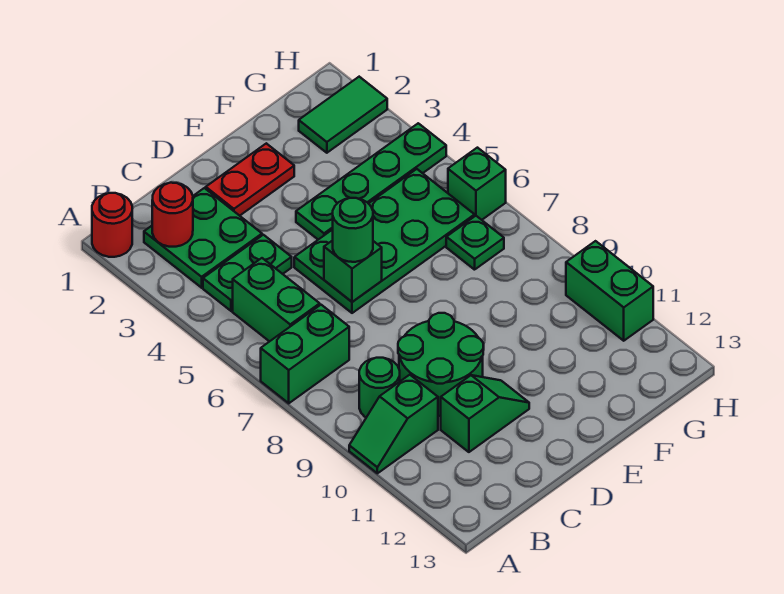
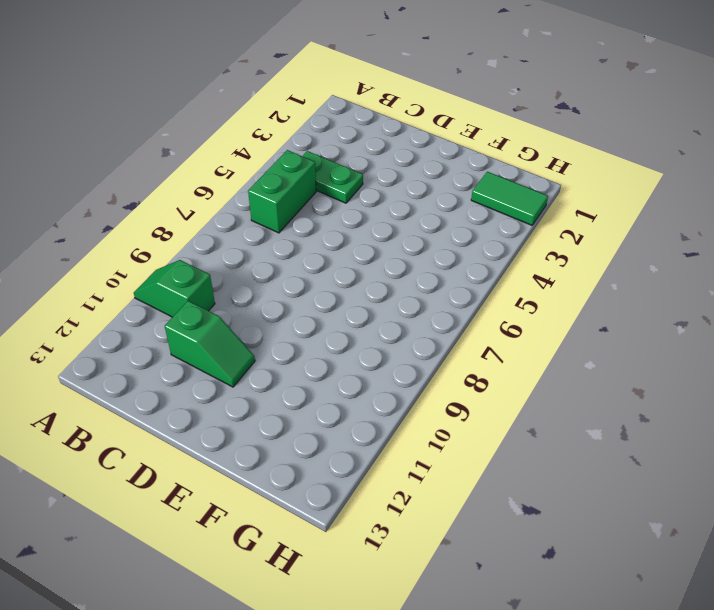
none -> red 1x1 round brick [92,193,132,257]
none -> green 1x2 brick [261,305,349,403]
none -> green 2x2 plate [144,188,262,288]

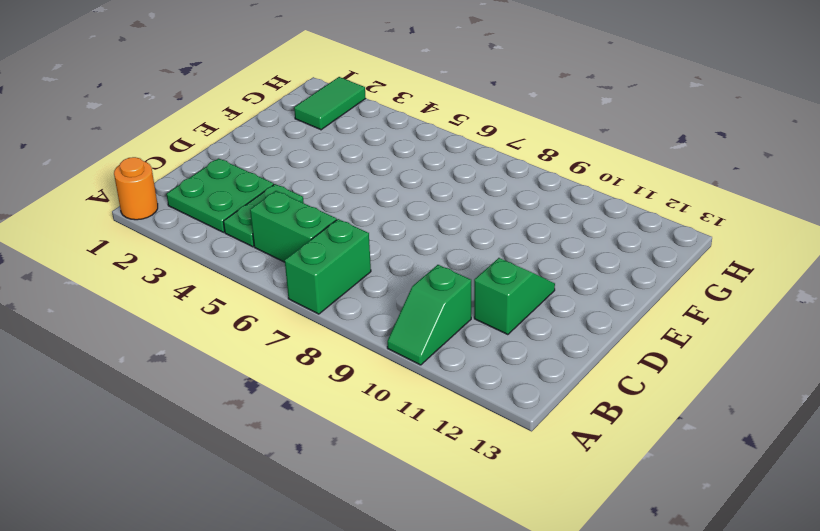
orange 1x1 round brick [114,157,158,220] -> red 1x1 round brick [92,193,132,257]
none -> green 1x1 round brick [359,358,400,417]
none -> green 2x2 round brick [398,313,484,416]
none -> red 1x2 plate [206,143,294,216]

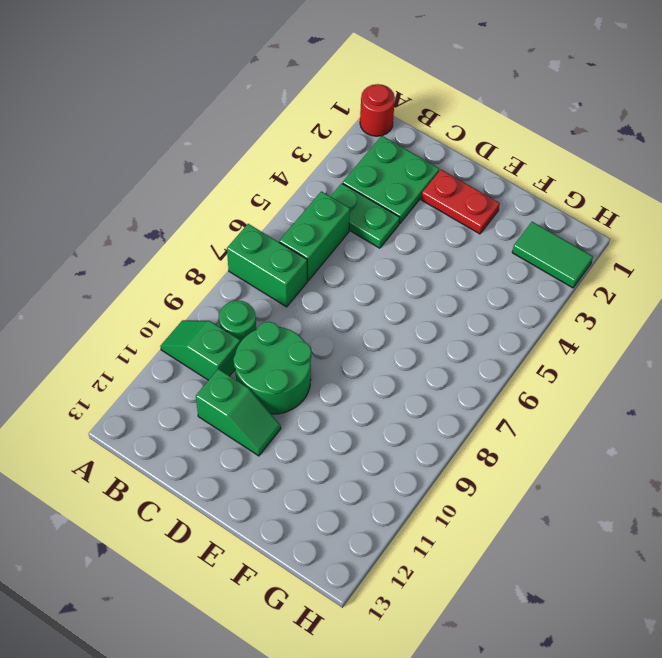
none -> green 2x4 plate [294,169,475,313]
none -> green 1x4 plate [296,123,446,240]
none -> green 1x1 plate [446,216,504,270]

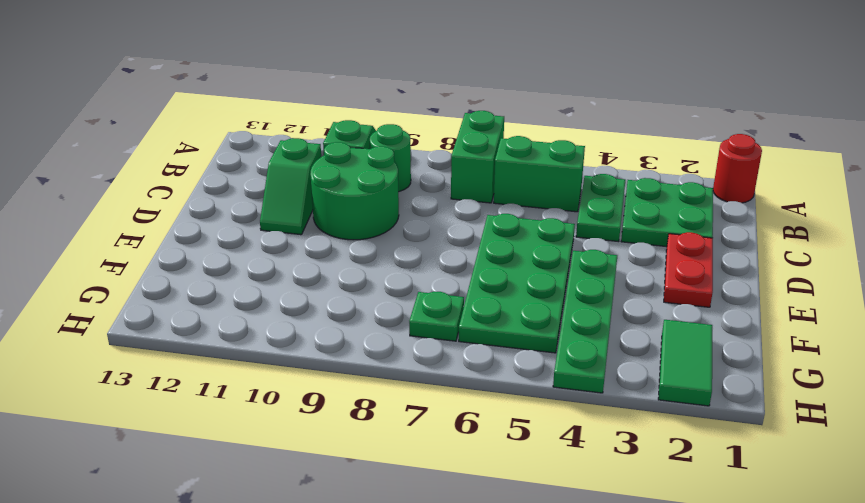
none -> green 1x1 brick [448,148,506,220]
none -> green 1x2 brick [566,241,653,341]
none -> red 1x1 round brick [152,183,193,247]

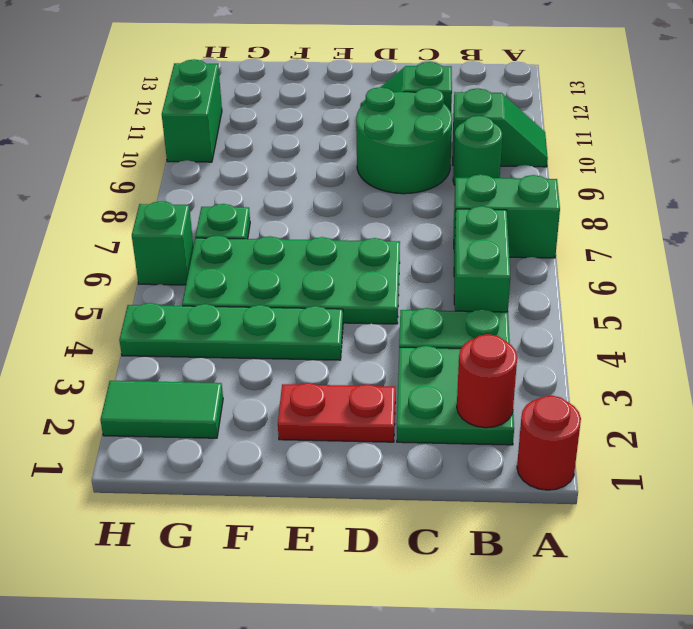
none -> green 1x1 brick [324,240,382,302]
none -> green 1x1 round brick [333,198,373,262]

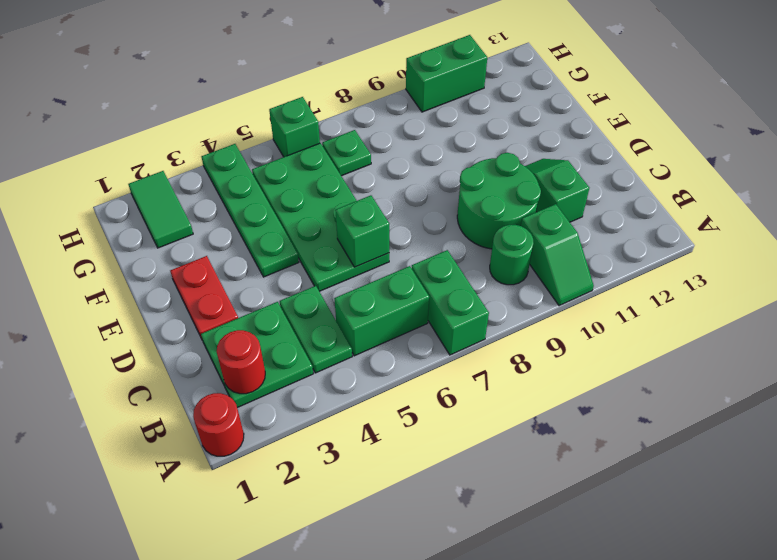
none -> green 1x1 round brick [333,198,373,262]

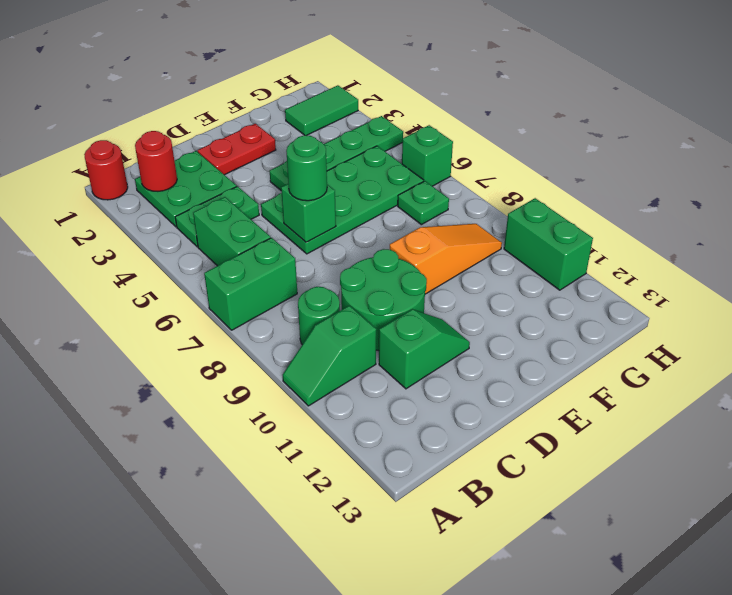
orange 1x3 slope [390,224,502,294] -> none

